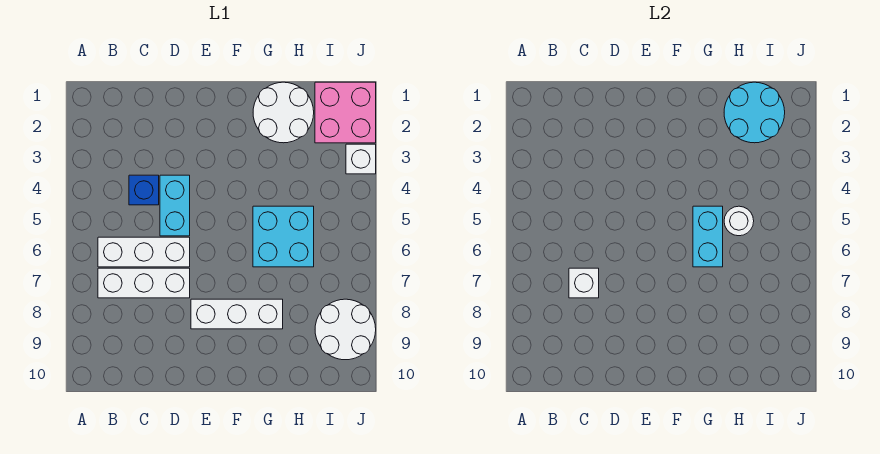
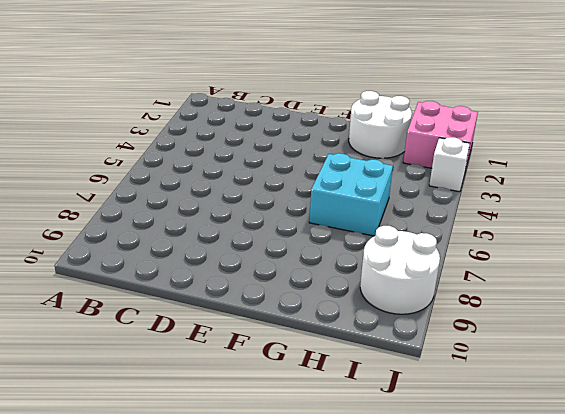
none -> white 1x3 brick [98,237,190,267]
none -> white 1x3 brick [98,268,190,298]
none -> blue 1x1 brick [129,175,159,205]

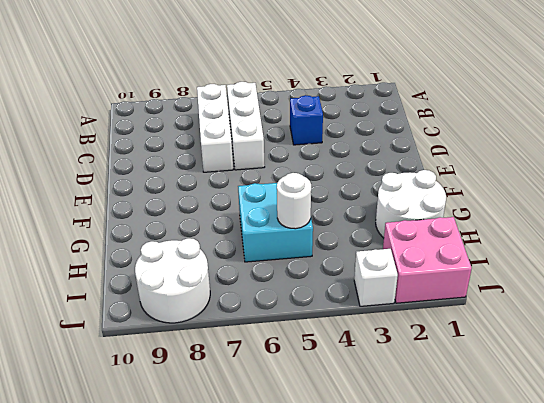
none -> cyan 1x2 brick [160,175,190,236]
none -> white 1x3 brick [191,299,283,329]
none -> white 1x1 brick [569,268,599,298]

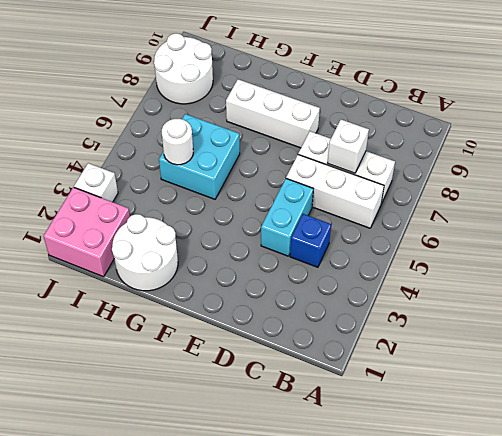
none -> cyan 1x2 brick [693,206,723,267]
none -> cyan 2x2 round brick [724,82,785,143]

